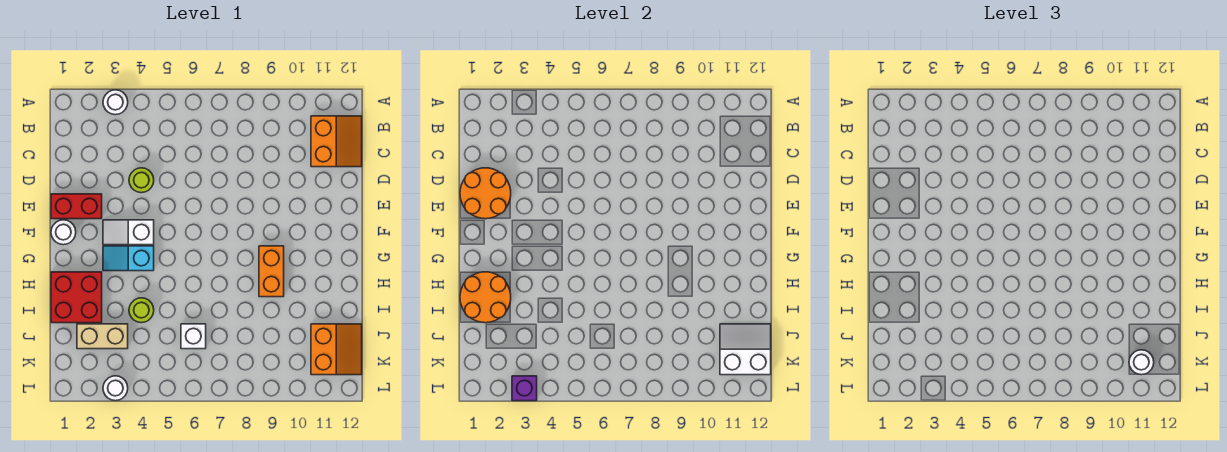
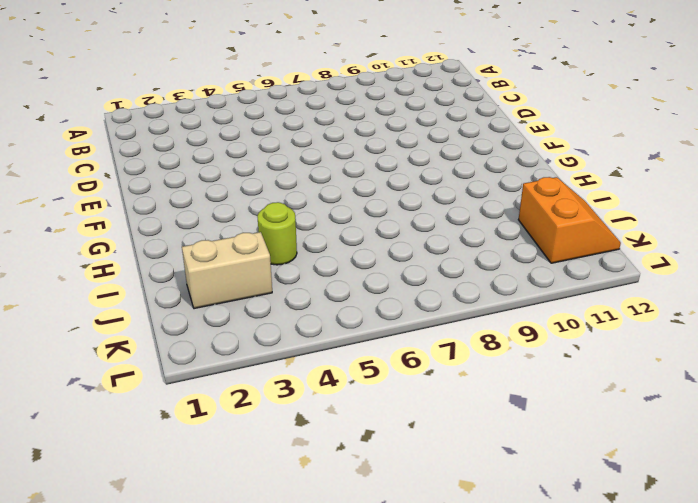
none -> white 1x1 round brick [103,90,128,115]
none -> orange 2x2 slope [311,116,362,167]
none -> lime 1x1 round brick [129,168,154,193]

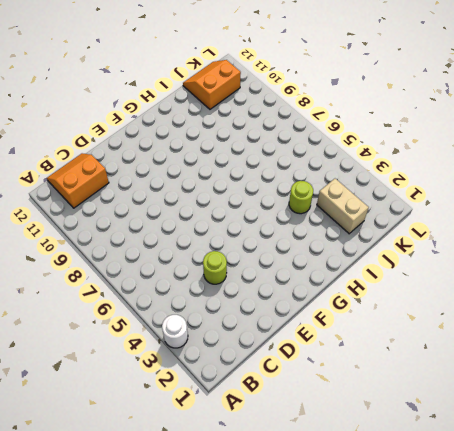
none -> red 1x2 brick [51,194,102,219]
none -> white 1x1 round brick [51,220,76,245]
none -> white 1x2 slope [103,220,154,245]

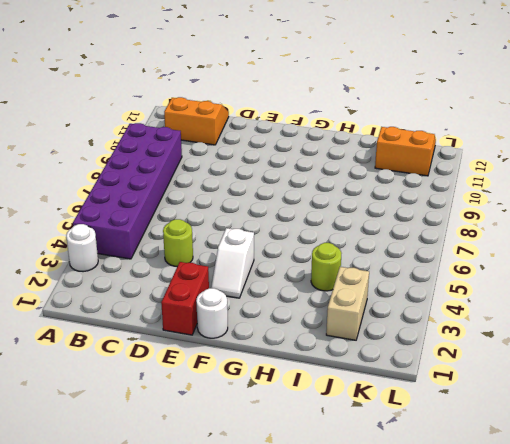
purple 2x6 brick [73,123,182,259] -> none
none -> cyan 1x2 slope [103,246,154,271]
none -> orange 1x2 brick [259,246,284,297]
none -> red 2x2 brick [51,272,102,323]

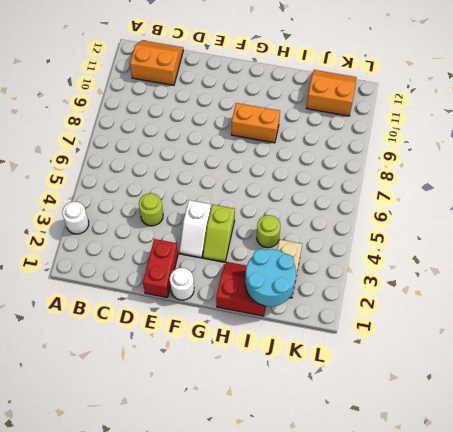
lime 1x2 slope [203,205,235,262] -> cyan 1x2 slope [103,246,154,271]
red 2x2 slope [216,262,266,316] -> red 2x2 brick [51,272,102,323]
cyan 2x2 round brick [245,249,296,307] -> orange 2x2 round brick [460,272,511,323]
none -> white 1x1 brick [181,324,206,349]
none -> white 1x1 round brick [103,376,128,401]
none -> orange 2x2 round brick [460,168,511,219]

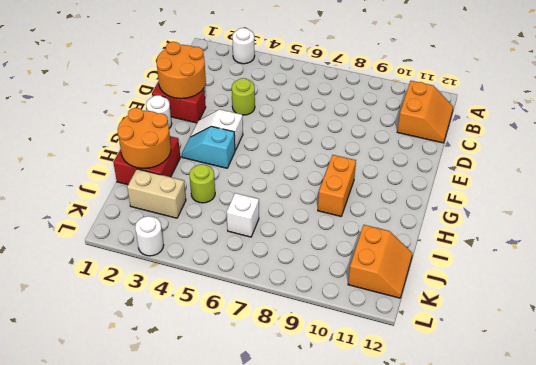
none -> white 2x2 slope [720,324,771,375]
none -> purple 1x1 brick [512,376,537,401]
none -> white 1x1 round brick [1129,350,1154,375]

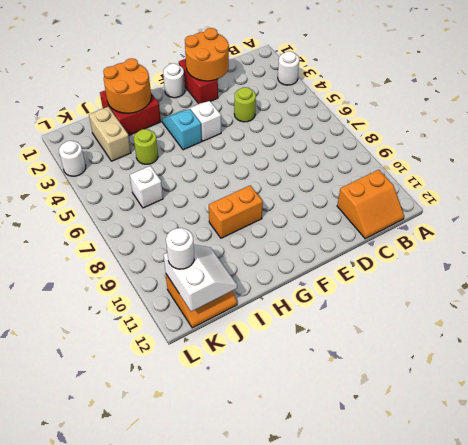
none -> purple 1x1 brick [512,376,537,401]

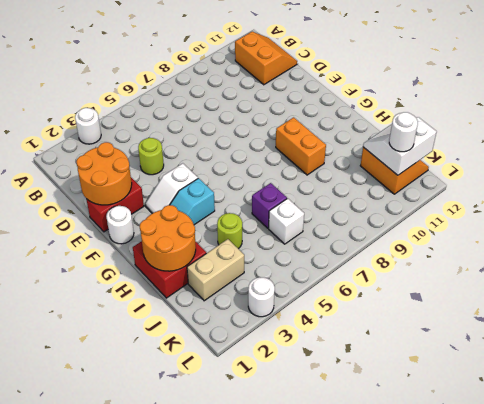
purple 1x1 brick [252,183,287,228] -> purple 1x1 brick moved to [512,376,537,401]

